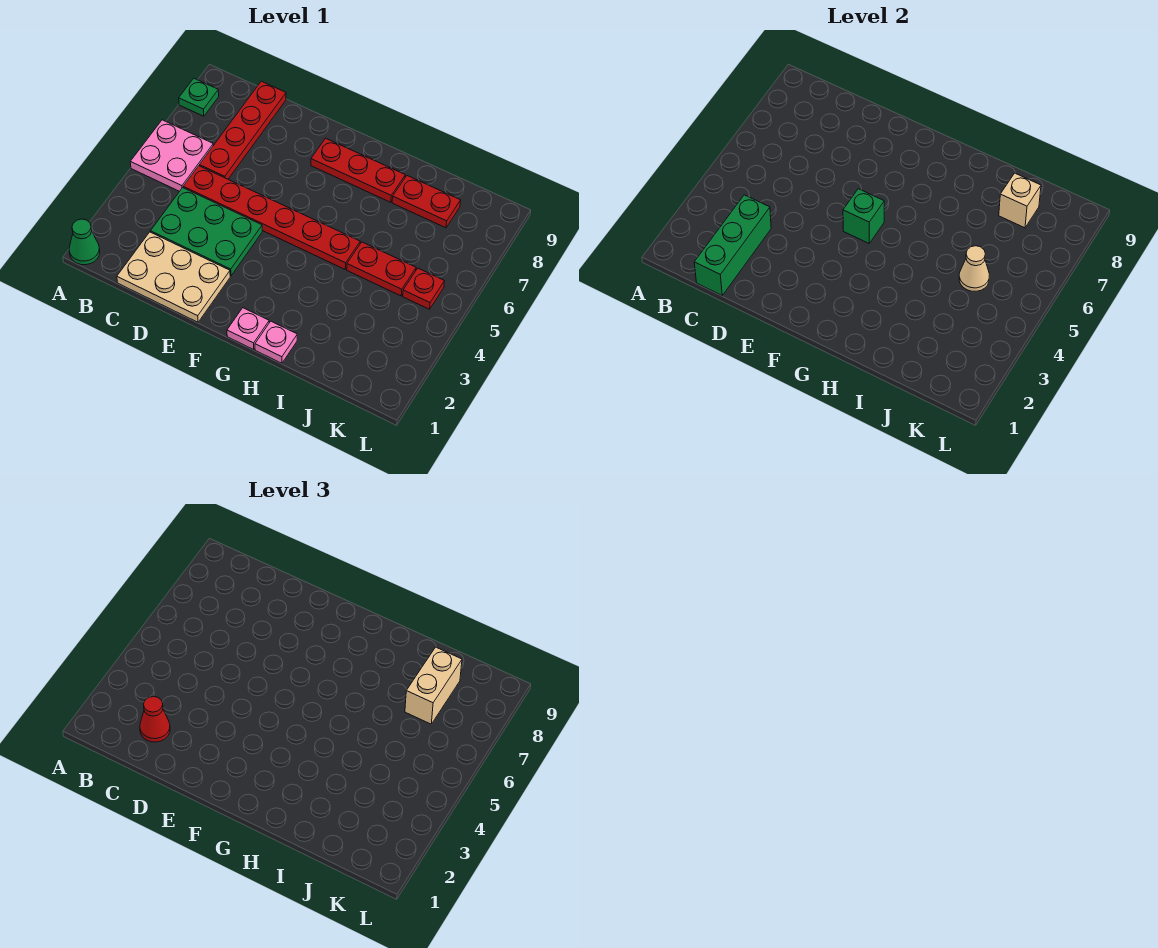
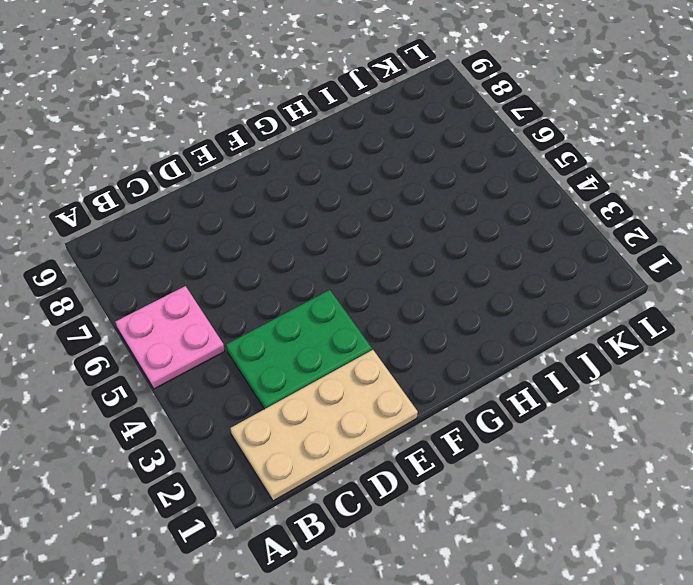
tan 2x4 plate [230,350,418,501] -> tan 2x3 plate [117,232,230,322]
none -> green 1x1 cone [69,219,100,265]
none -> green 1x1 plate [179,78,219,116]
none -> red 1x6 plate [183,166,360,269]

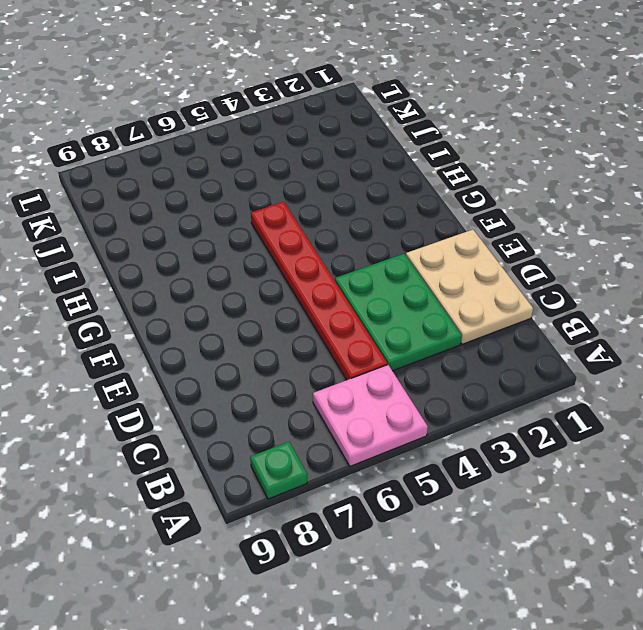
none -> green 1x1 cone [69,219,100,265]
none -> red 1x4 plate [199,81,286,179]
none -> red 1x3 plate [311,138,405,202]

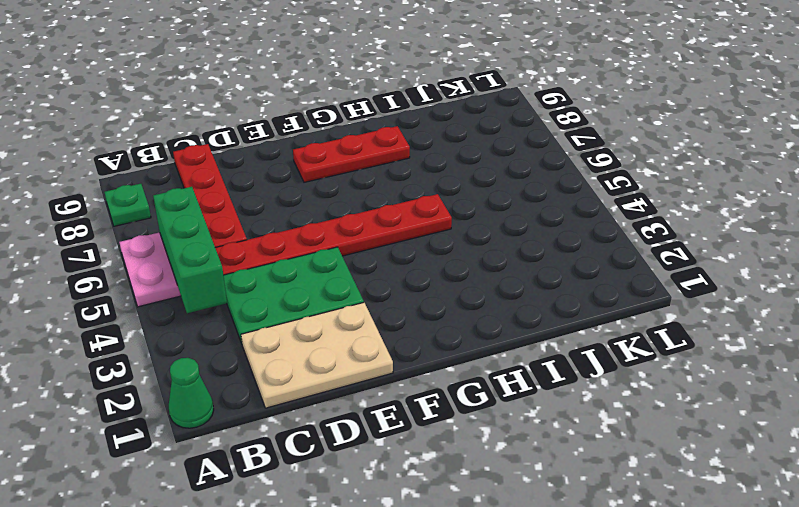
green 1x3 brick [153,187,227,313] -> green 1x3 brick moved to [694,195,771,295]
none -> pink 1x1 plate [227,308,269,349]
none -> pink 1x1 plate [255,321,297,363]
none -> red 1x2 plate [347,242,416,296]

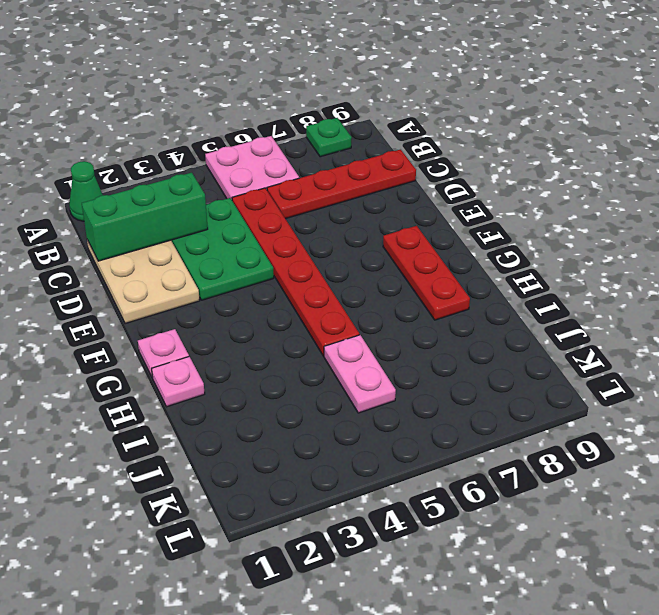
pink 1x2 plate [324,335,396,413] -> red 1x2 plate [347,242,416,296]
none -> red 1x2 plate [392,176,461,228]
none -> red 1x1 plate [403,268,444,309]
none -> green 1x1 brick [843,189,884,243]

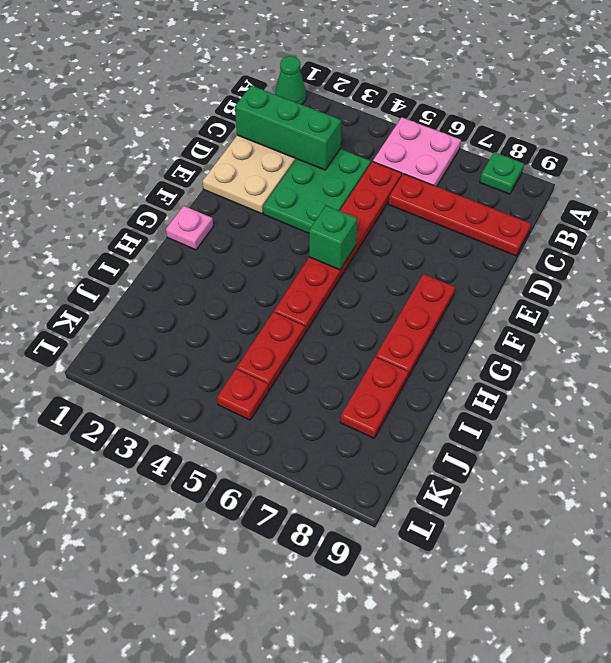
none -> pink 1x1 plate [255,321,297,363]
none -> tan 1x1 cone [959,246,989,291]
none -> tan 1x1 brick [999,173,1041,228]

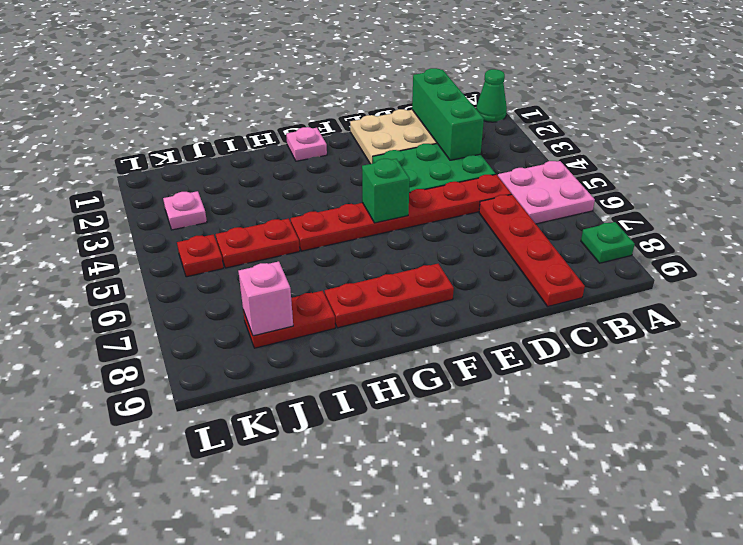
pink 1x1 brick [238,261,293,336] -> tan 1x1 brick [999,173,1041,228]
pink 1x1 plate [163,191,207,230] -> pink 1x1 plate moved to [255,321,297,363]
none -> tan 1x1 cone [959,246,989,291]
none -> red 1x1 cone [140,696,170,742]
none -> tan 1x2 brick [405,647,462,724]

